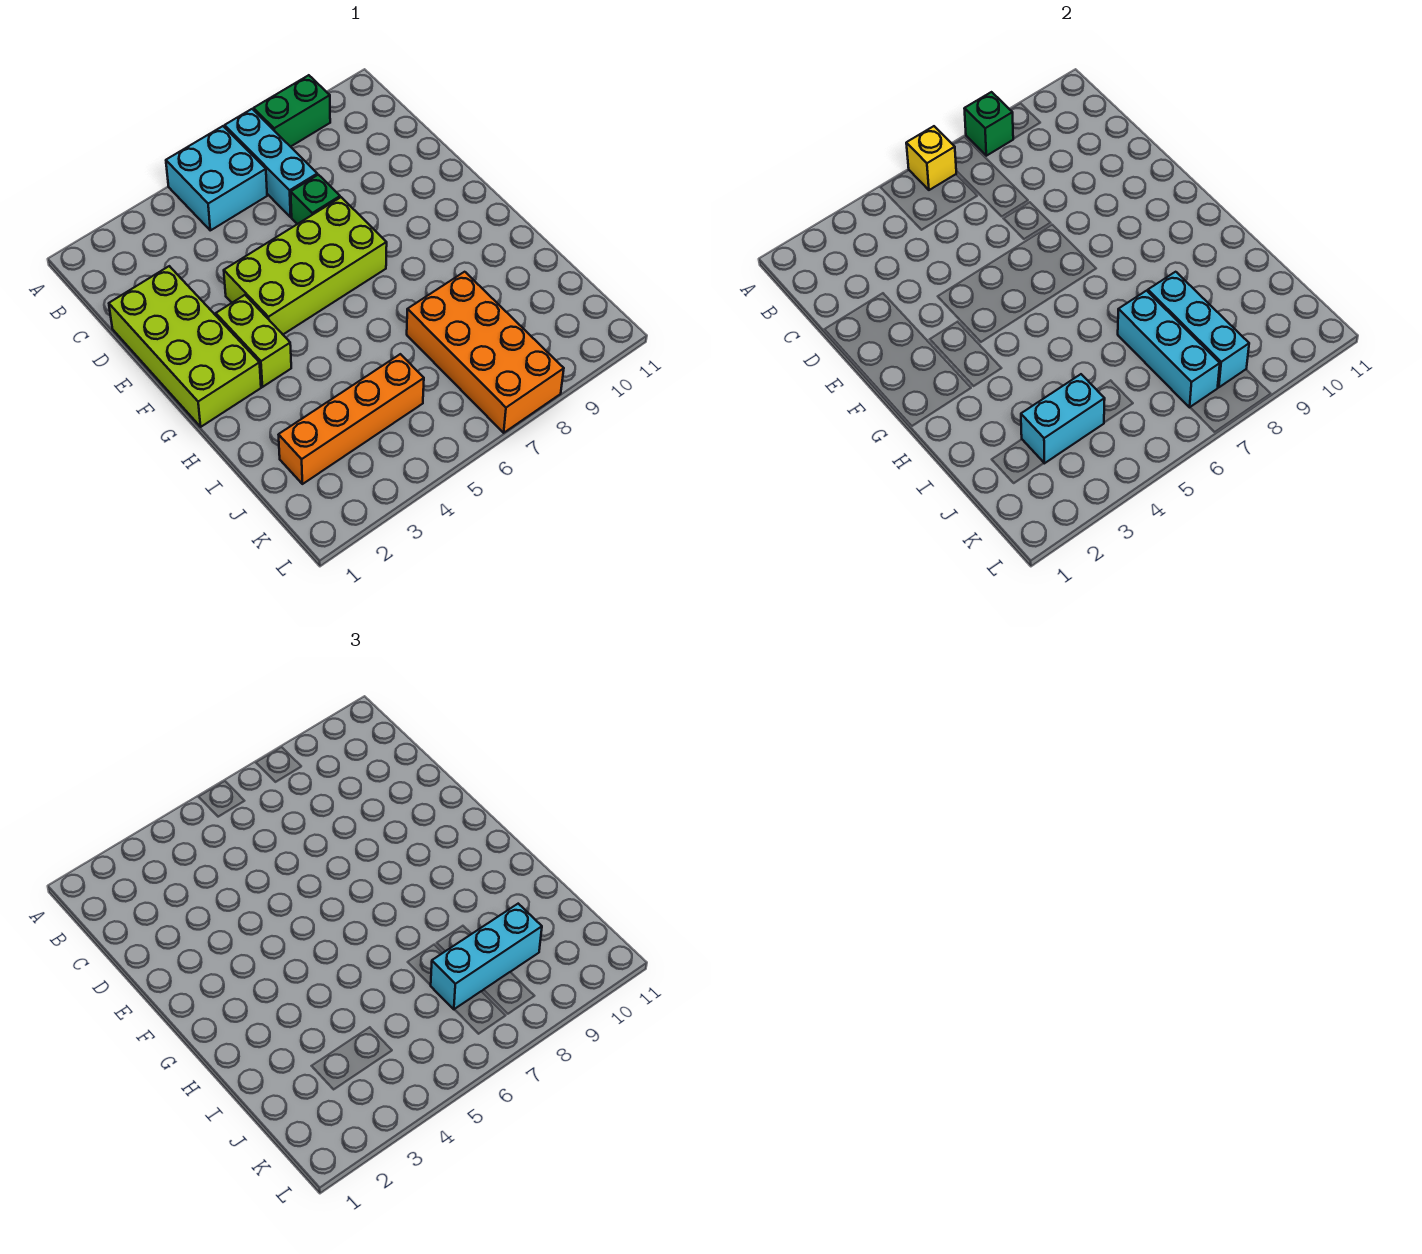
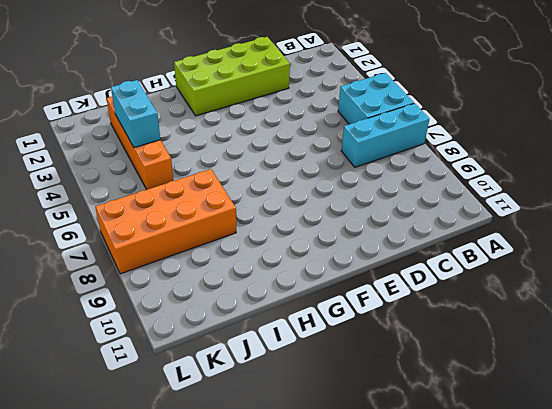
none -> green 1x2 brick [253,75,330,147]
none -> green 1x1 brick [291,175,340,224]
none -> lime 2x4 brick [224,197,387,334]

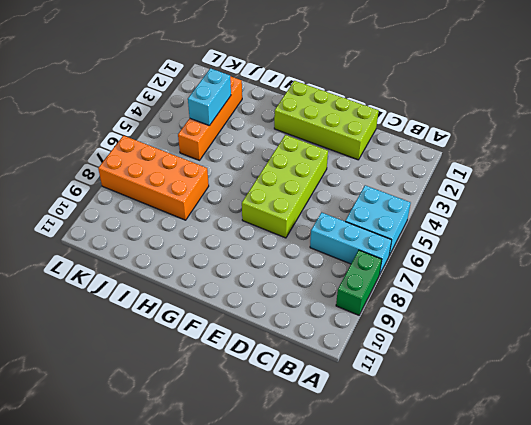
none -> green 1x1 brick [291,175,340,224]
none -> lime 1x2 brick [216,295,291,387]
none -> yellow 1x1 brick [906,126,956,190]

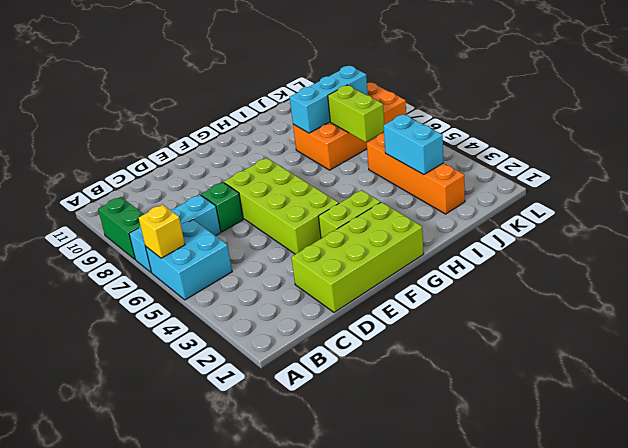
lime 1x2 brick [328,85,384,142] -> cyan 1x3 brick [1118,291,1220,407]
none -> green 1x1 brick [964,92,1013,156]
none -> cyan 1x3 brick [431,904,542,1009]

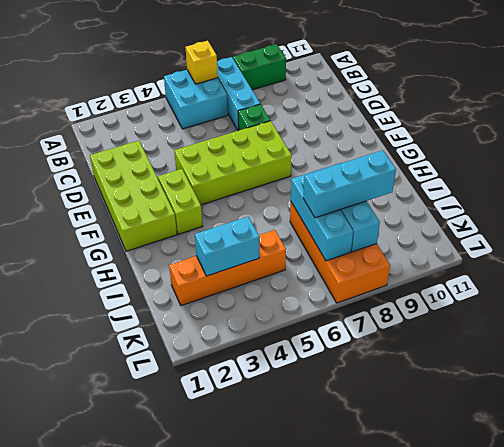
none -> green 1x1 brick [964,92,1013,156]

